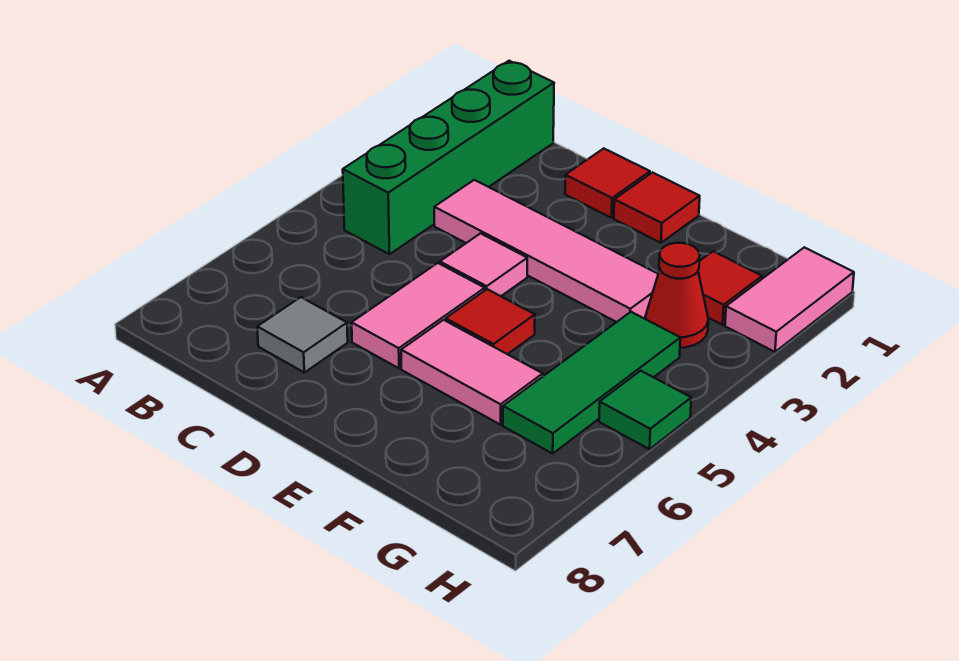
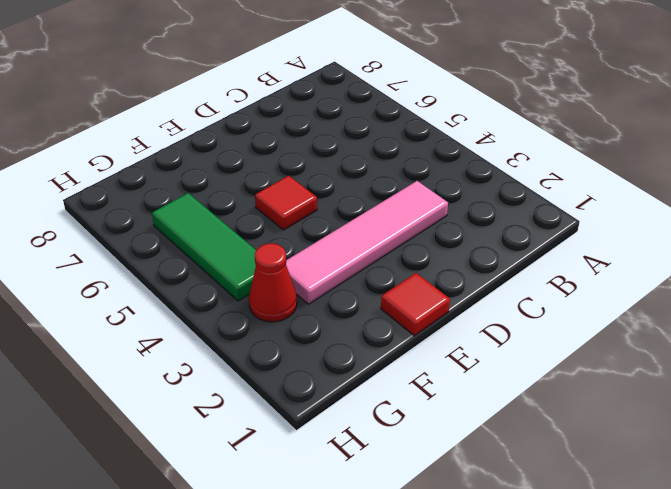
none -> green 1x4 brick [343,61,554,254]
none -> grey 1x1 tile [257,297,348,372]
none -> red 1x1 tile [565,148,650,218]

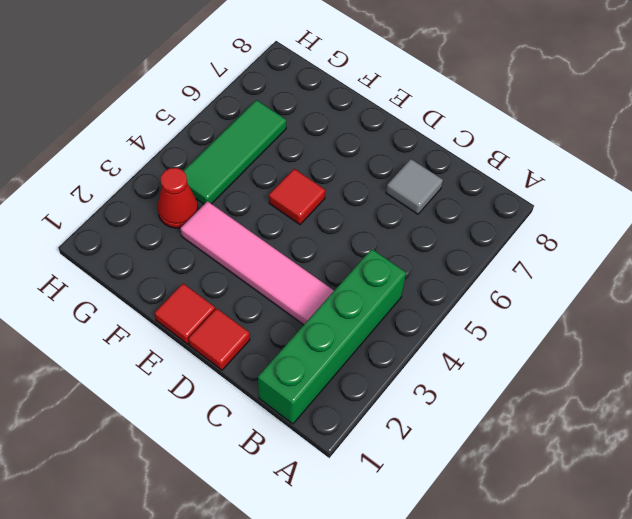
none -> pink 1x1 tile [440,233,527,296]
none -> pink 1x2 tile [352,263,485,368]
none -> pink 1x2 tile [401,320,543,425]

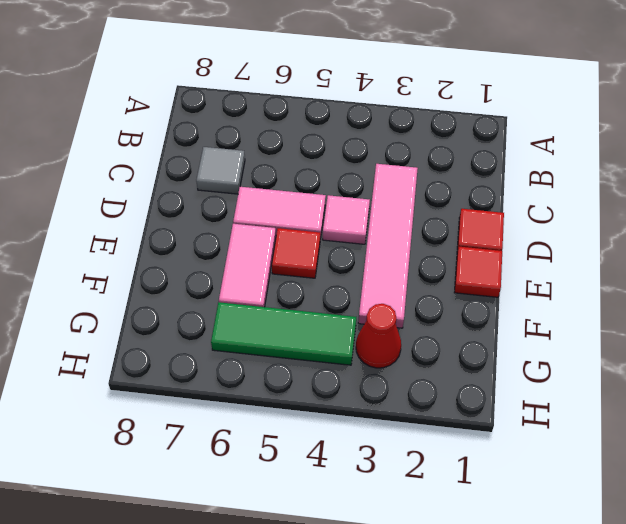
none -> green 1x4 brick [343,61,554,254]
none -> red 1x1 tile [698,251,762,325]
none -> pink 1x2 tile [725,247,854,352]

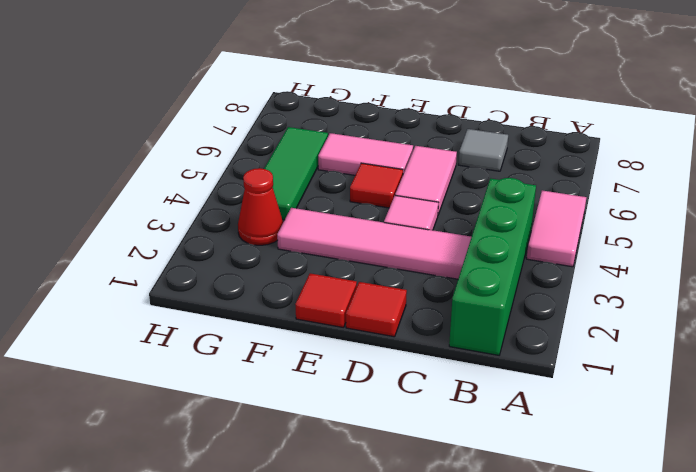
pink 1x2 tile [527,190,586,267] -> pink 1x2 tile moved to [725,247,854,352]
none -> red 1x1 tile [698,251,762,325]
none -> green 1x1 tile [599,371,691,449]

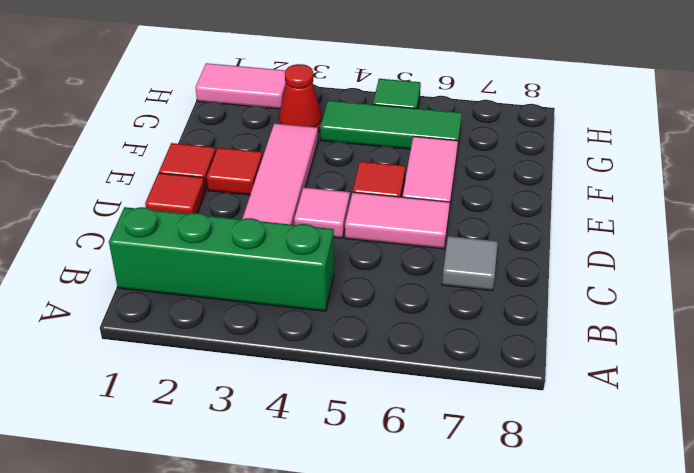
red 1x1 tile [207,148,263,195] -> red 1x1 tile moved to [698,251,762,325]

